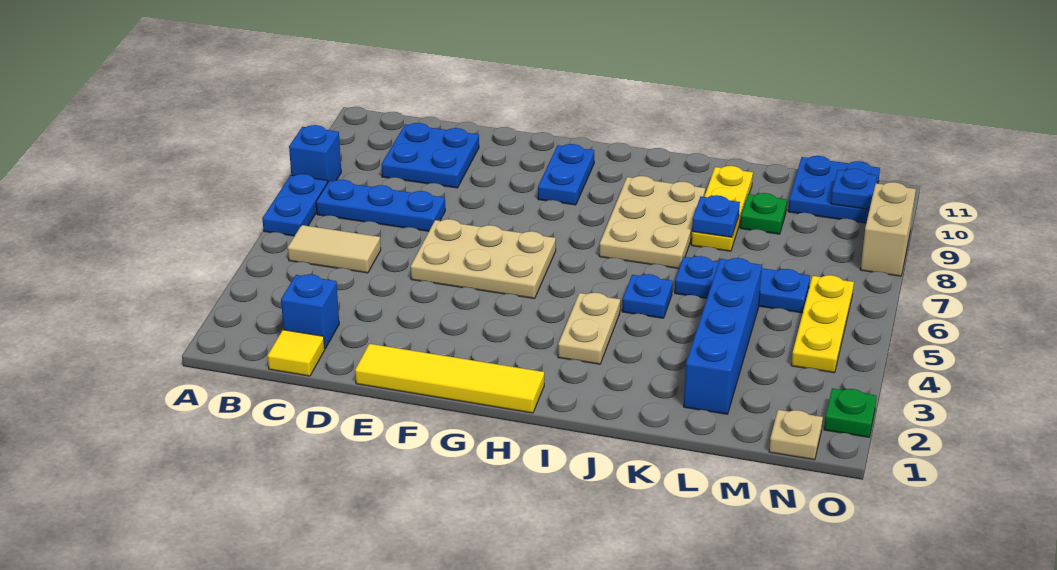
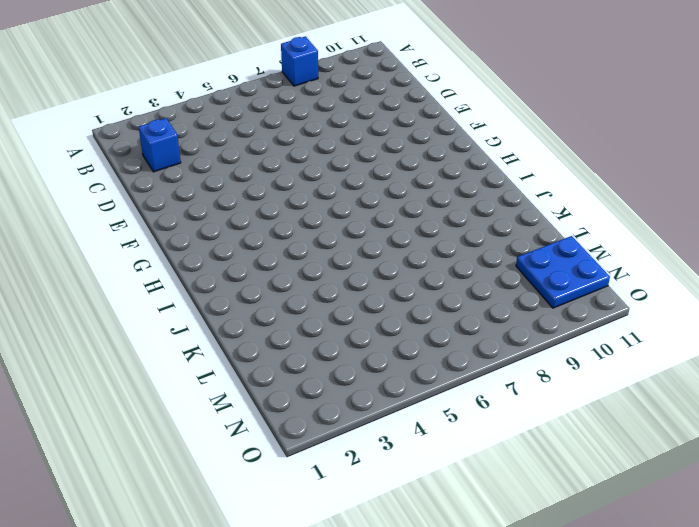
none -> blue 1x2 plate [262,174,327,236]
none -> tan 1x2 tile [288,225,381,273]
none -> blue 1x3 plate [316,180,445,231]

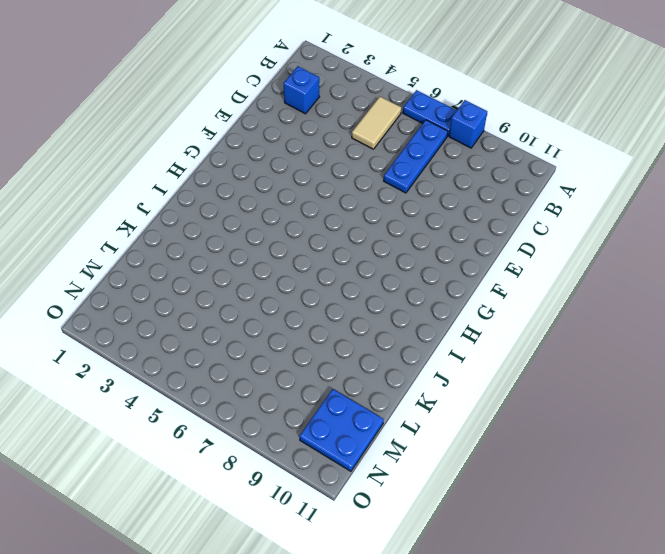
none -> yellow 1x1 tile [268,330,325,376]
none -> blue 2x2 plate [381,123,479,188]
none -> yellow 1x4 tile [355,344,544,413]

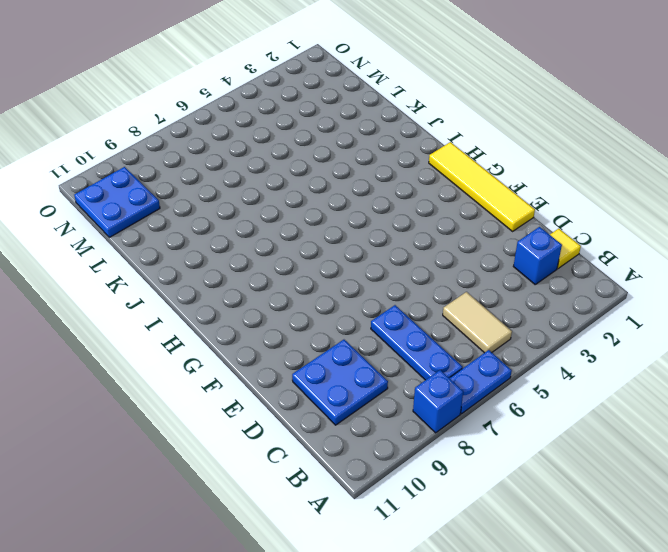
none -> tan 2x3 plate [411,219,556,299]
none -> blue 1x2 plate [538,144,594,205]
none -> tan 1x2 plate [558,293,620,364]

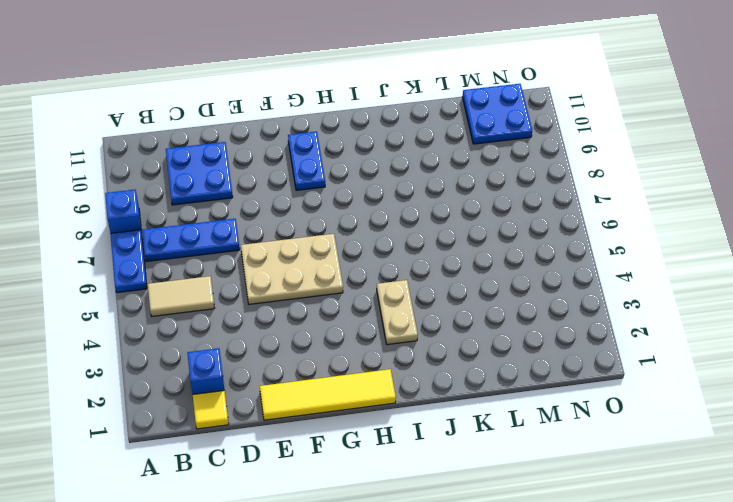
none -> tan 2x3 plate [599,176,705,269]
none -> blue 1x1 plate [622,274,673,318]
none -> blue 1x3 plate [675,256,810,313]

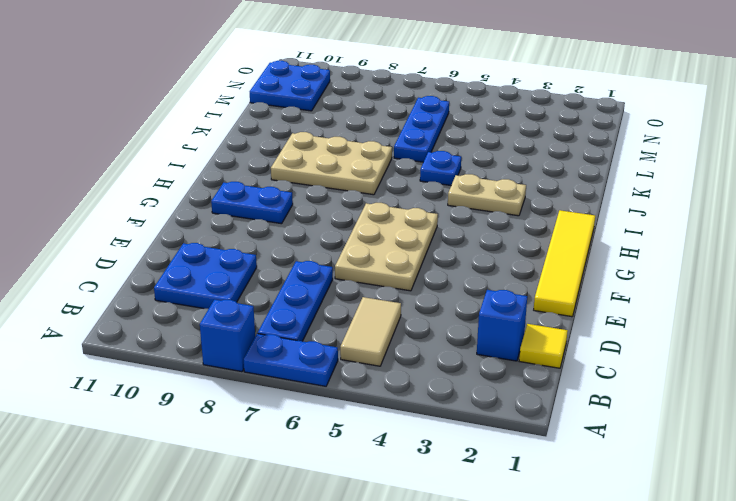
none -> yellow 1x3 plate [691,166,753,251]
none -> blue 1x4 brick [684,258,762,414]
none -> green 1x1 plate [740,193,787,234]

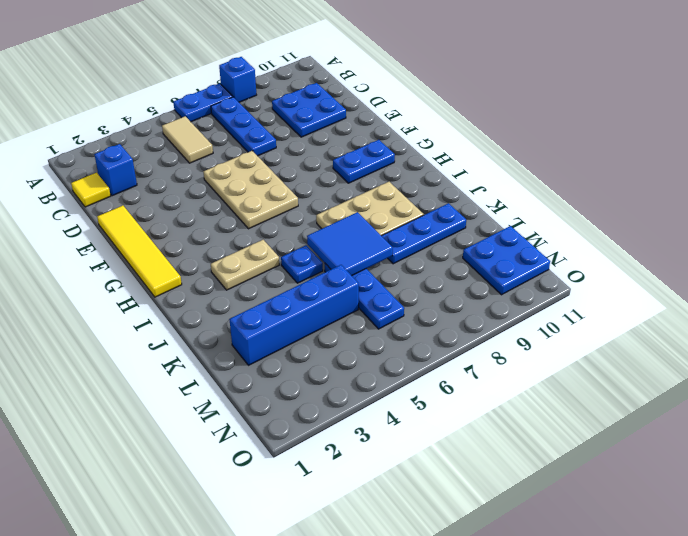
blue 2x2 tile [307,212,393,276] -> none
blue 1x3 plate [382,203,466,264] -> yellow 1x3 plate [691,166,753,251]
none -> green 1x1 plate [740,193,787,234]
none -> tan 1x1 plate [769,410,823,460]
none -> yellow 1x3 plate [791,275,854,373]

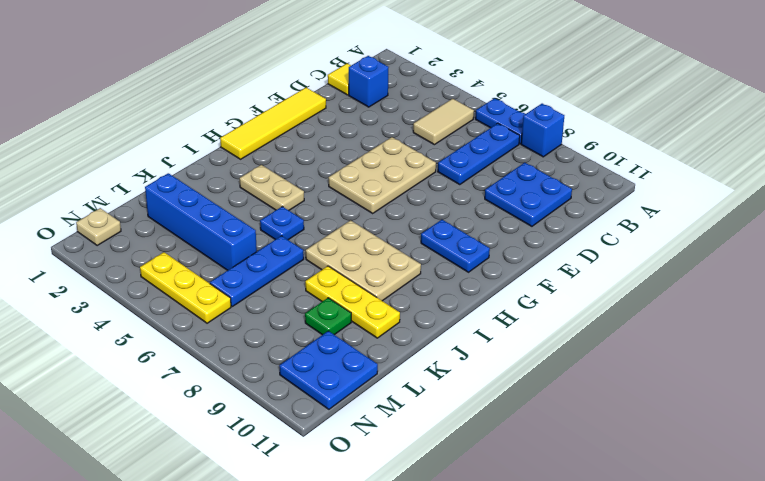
none -> green 1x1 plate [824,388,877,437]
none -> tan 1x2 brick [860,182,916,276]
none -> blue 1x1 plate [692,195,740,237]

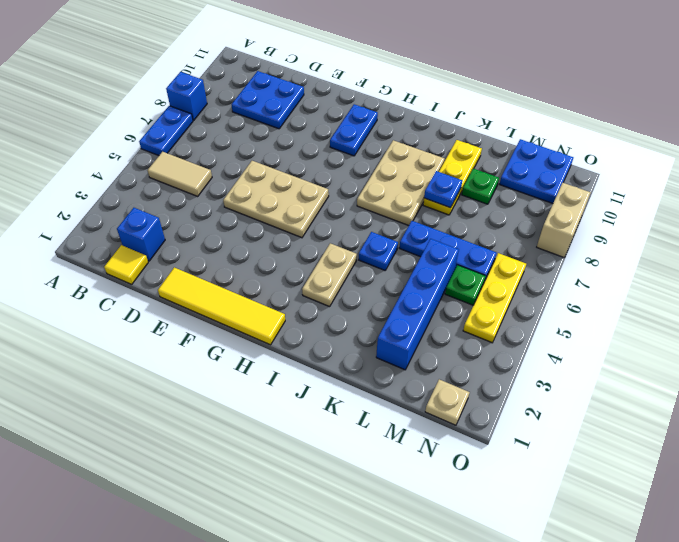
green 1x1 plate [445,265,486,305] -> green 1x1 plate moved to [824,388,877,437]
none -> blue 1x3 plate [316,180,445,231]
none -> blue 1x1 plate [831,169,877,209]

